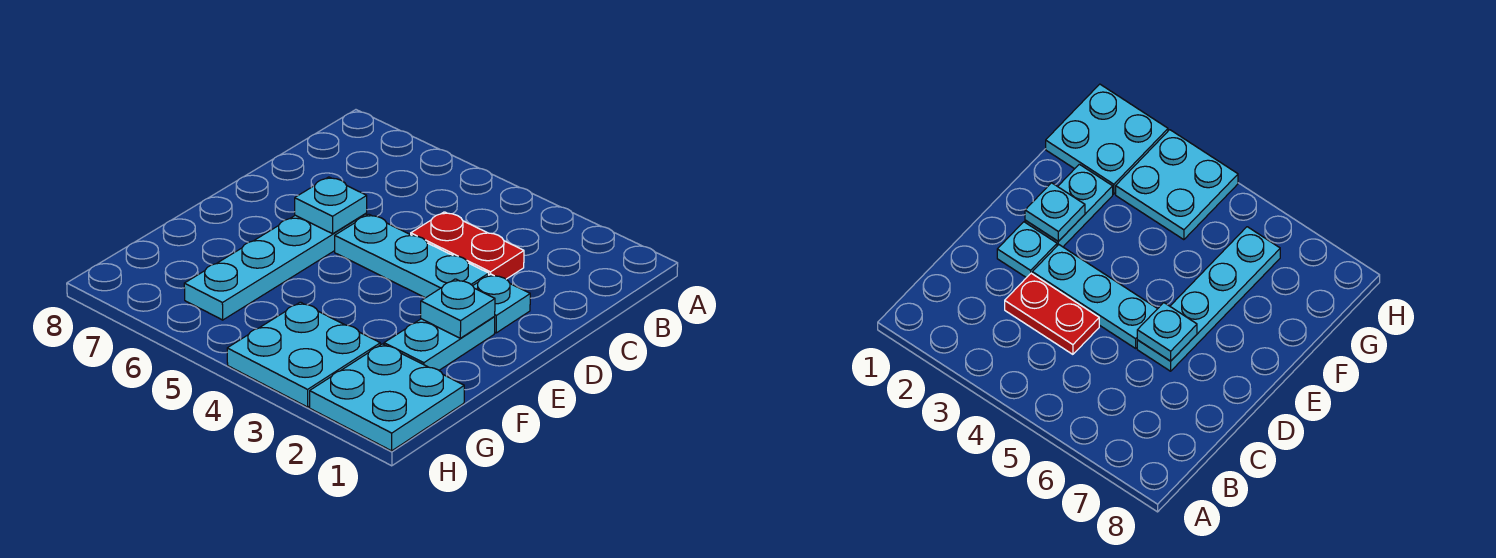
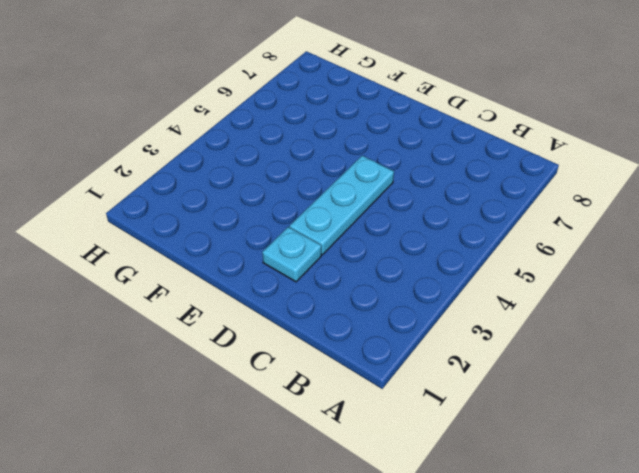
none -> red 1x2 plate [411,212,524,279]
none -> cyan 1x4 plate [184,213,367,320]

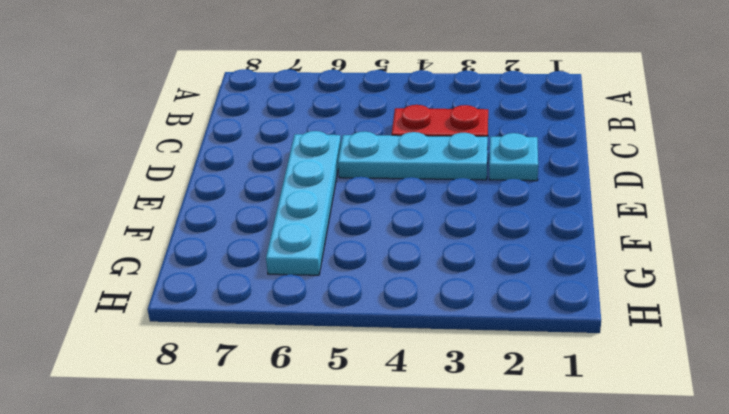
none -> cyan 1x2 plate [384,317,495,370]
none -> cyan 2x2 plate [310,344,464,451]

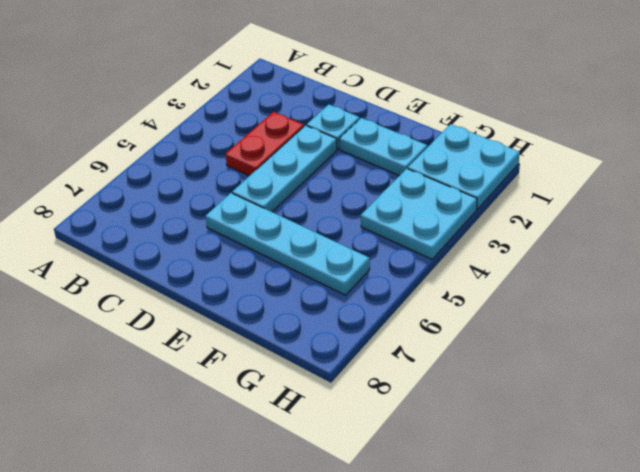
none -> cyan 1x1 plate [295,177,367,234]
none -> cyan 1x1 plate [421,279,495,338]

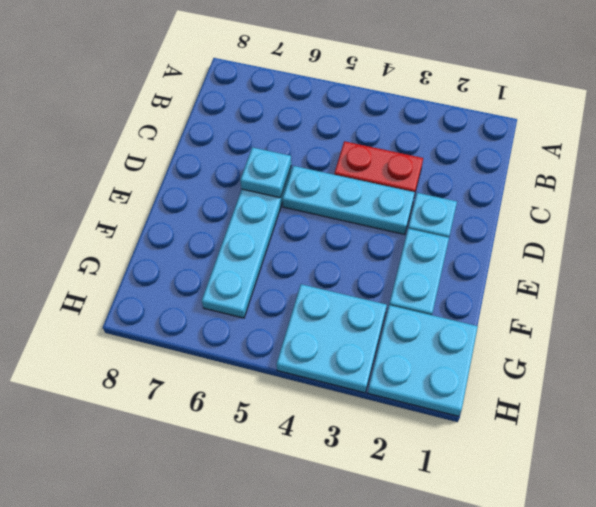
none -> cyan 1x1 plate [421,279,495,338]

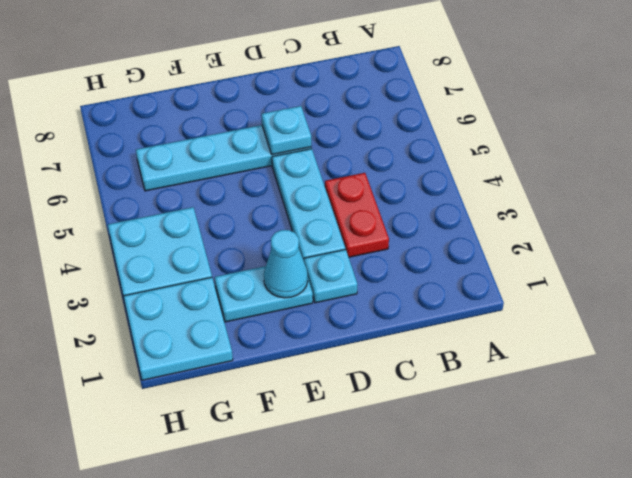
cyan 1x1 cone [264,230,308,298] -> cyan 1x1 plate [421,279,495,338]

